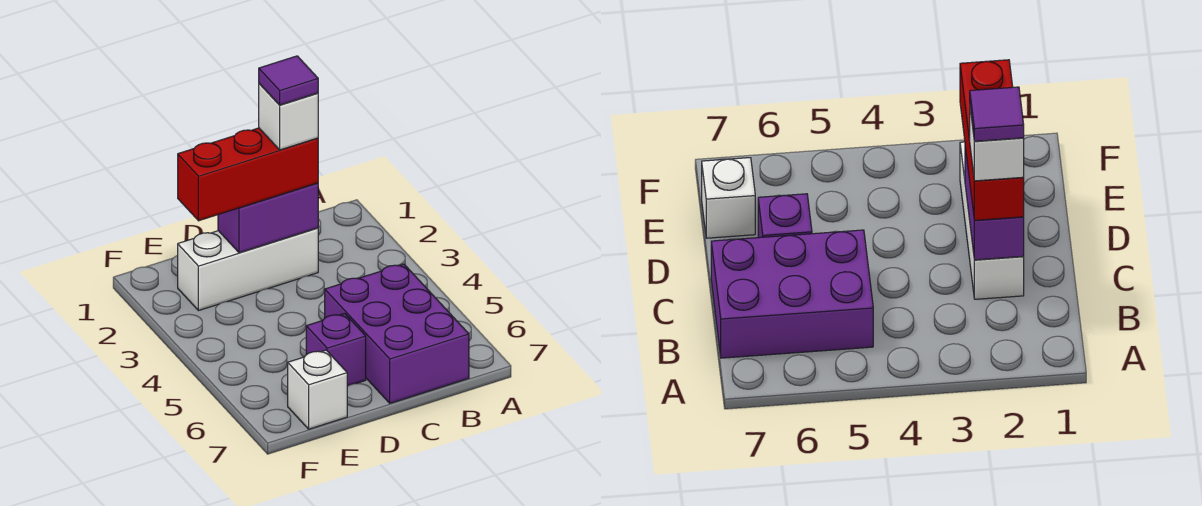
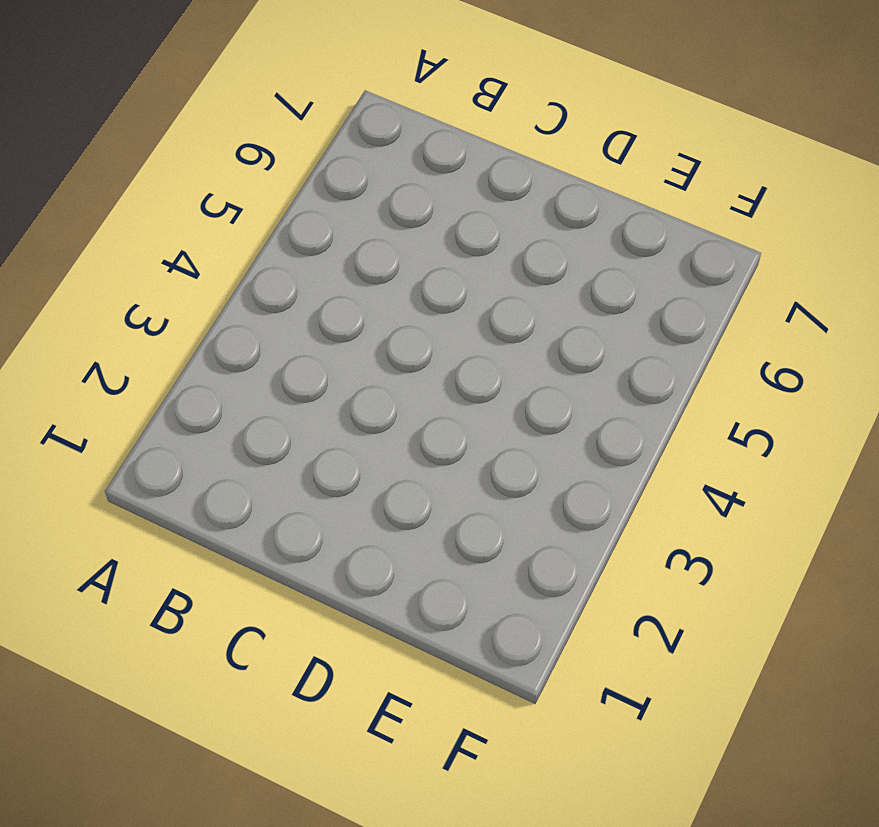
none -> purple 2x3 brick [325,264,469,403]
none -> white 1x3 brick [178,228,318,311]

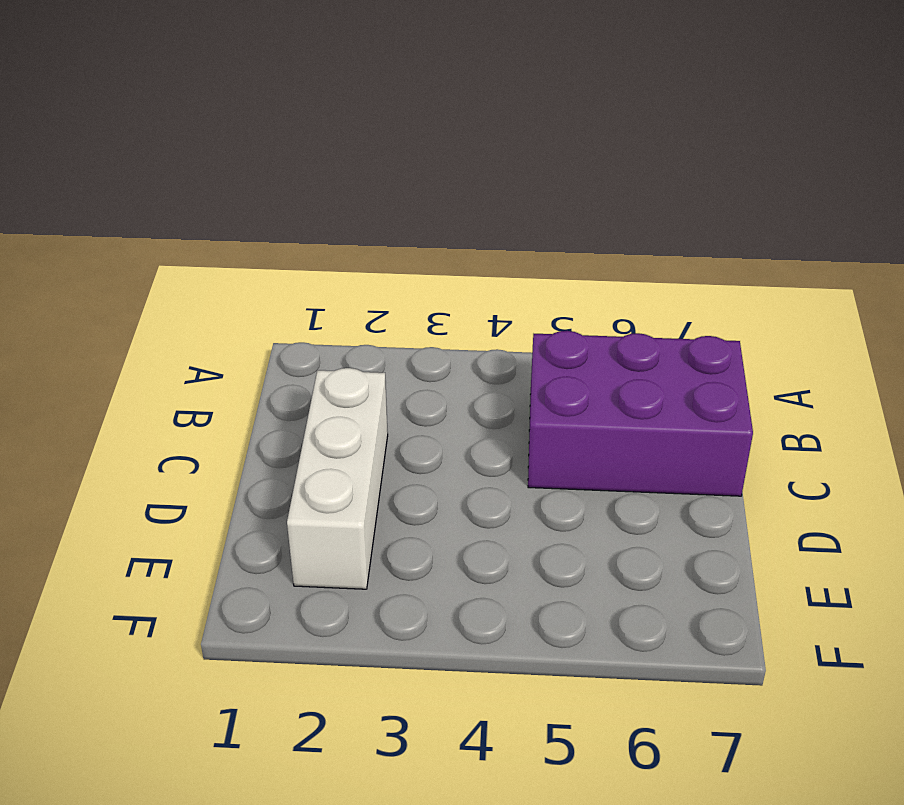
none -> purple 1x1 brick [306,314,366,386]
none -> white 1x1 brick [288,350,347,429]

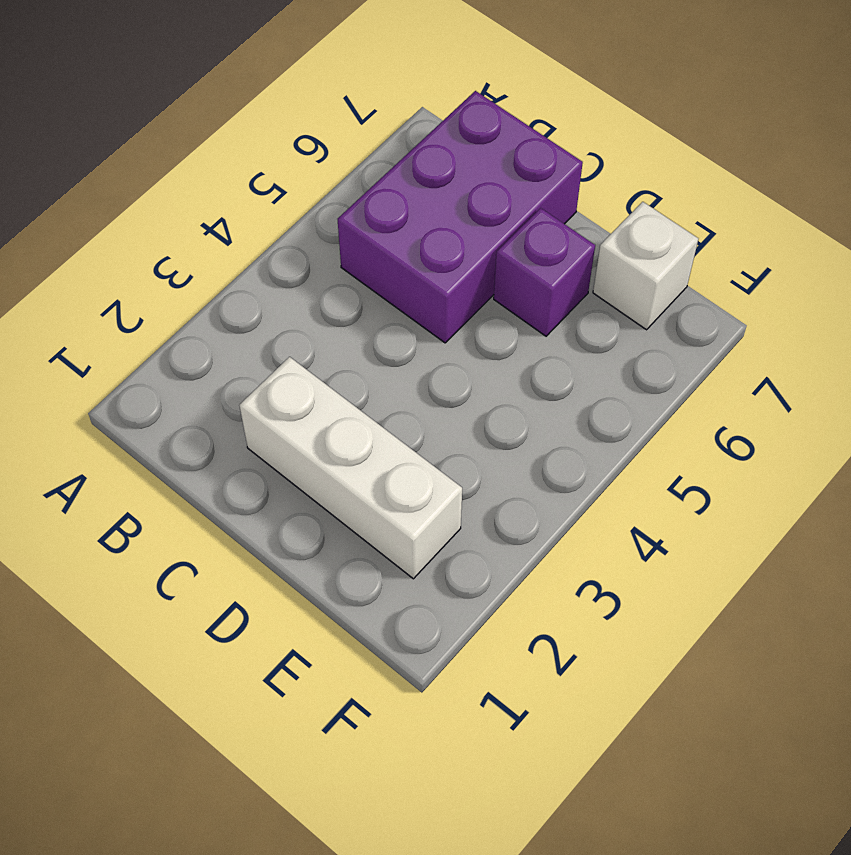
none -> purple 1x2 brick [218,183,318,253]
none -> red 1x3 brick [178,128,318,221]

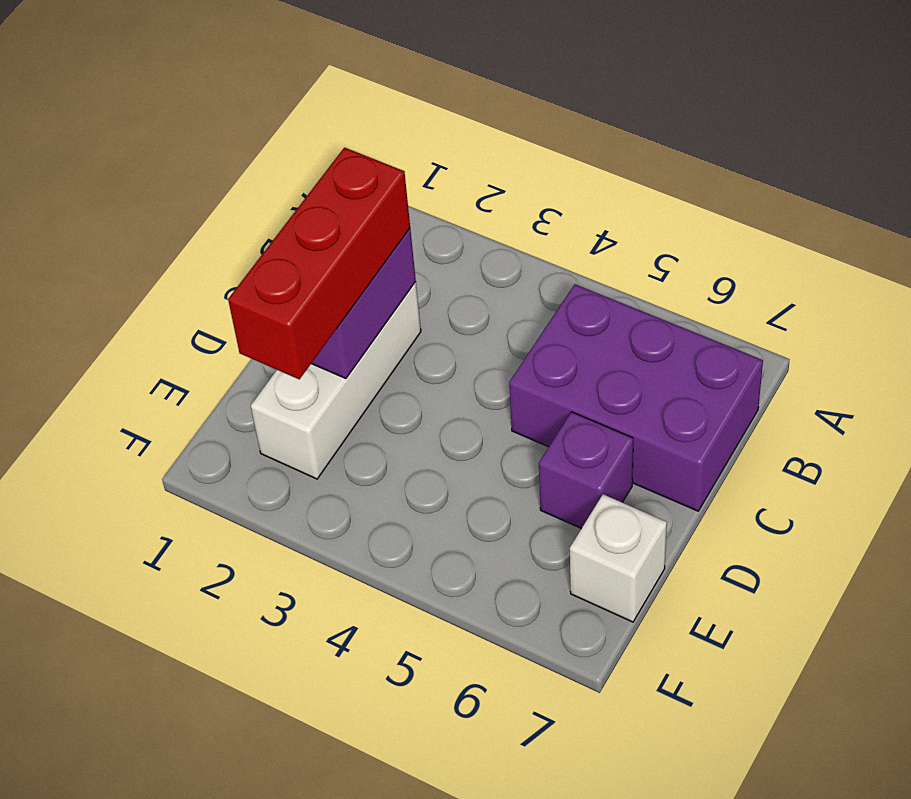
none -> white 1x1 brick [259,84,318,150]
none -> purple 1x1 tile [259,56,318,105]

